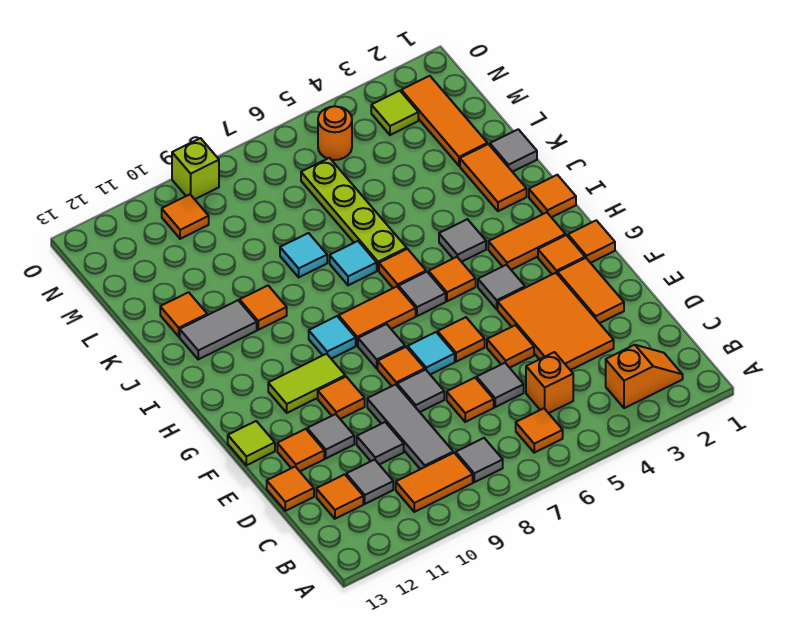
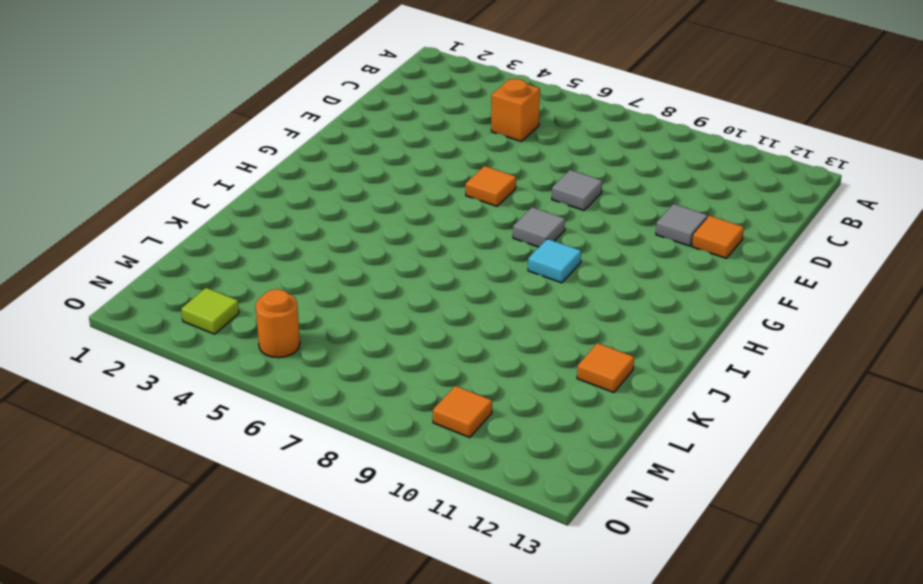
none -> orange 1x2 slope [606,345,683,408]
none -> orange 1x1 tile [516,408,563,453]
none -> grey 1x1 tile [456,438,503,482]
none -> orange 1x2 tile [396,453,473,512]

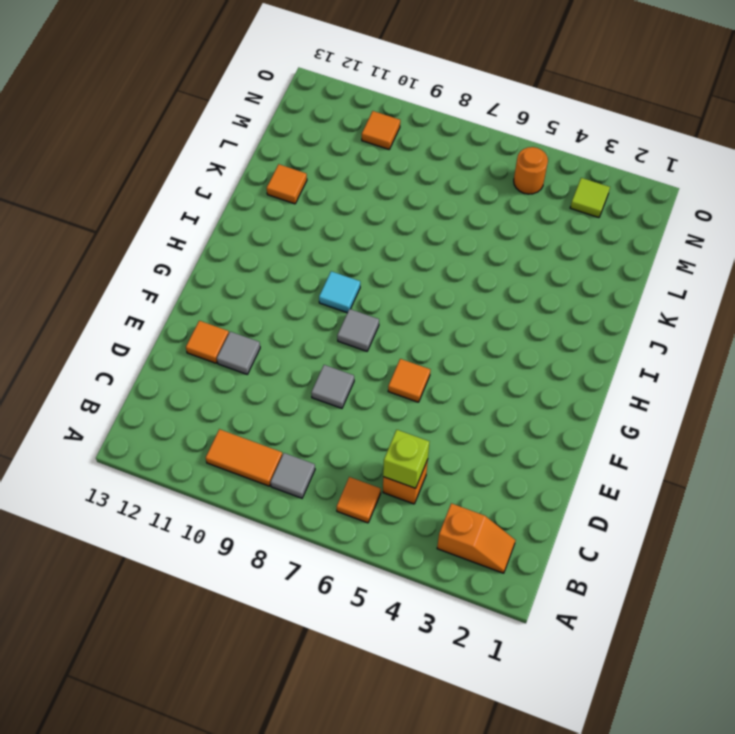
lime 1x1 brick [383,430,429,488] -> lime 1x1 brick moved to [172,138,219,199]
none -> grey 1x3 tile [367,384,453,469]
none -> grey 1x1 tile [346,460,393,504]
none -> orange 1x1 tile [316,474,363,519]
none -> orange 2x3 tile [498,273,614,370]

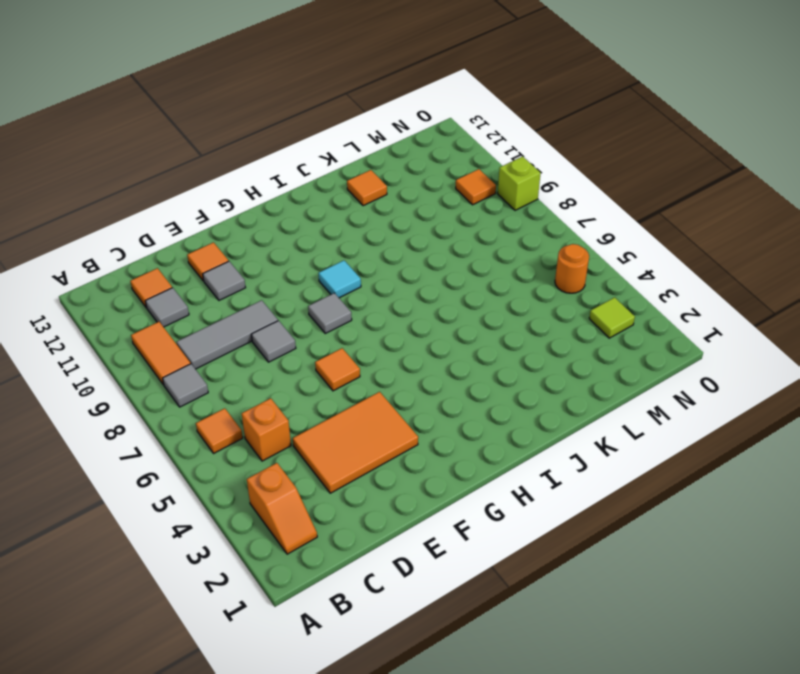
none -> grey 1x1 tile [477,363,524,407]
none -> orange 1x1 tile [447,378,494,422]
none -> grey 1x1 tile [357,422,404,465]
none -> orange 1x1 tile [267,467,314,511]

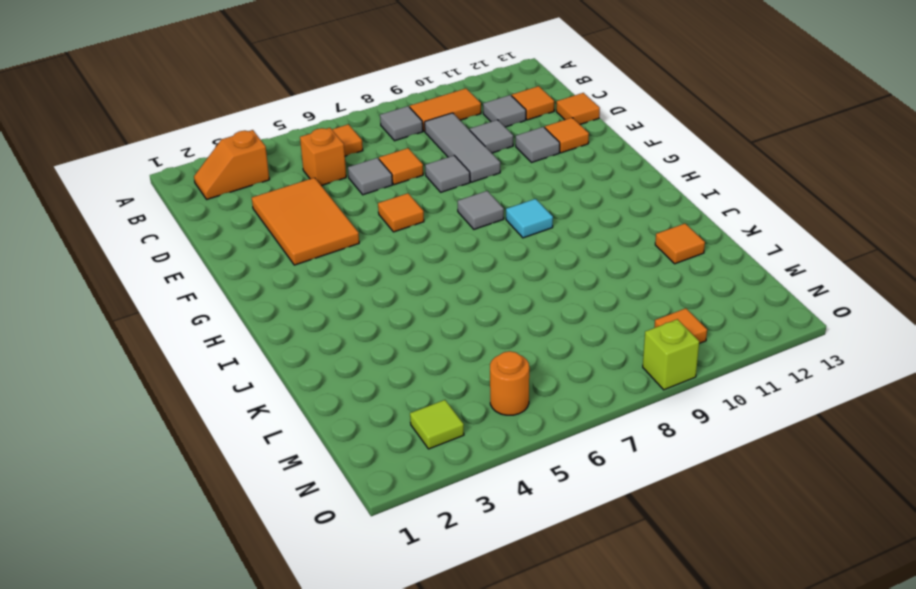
none -> orange 1x2 tile [557,258,624,323]
none -> orange 1x1 tile [487,325,534,368]
none -> cyan 1x1 tile [408,332,455,375]
none -> orange 1x1 tile [378,347,425,386]

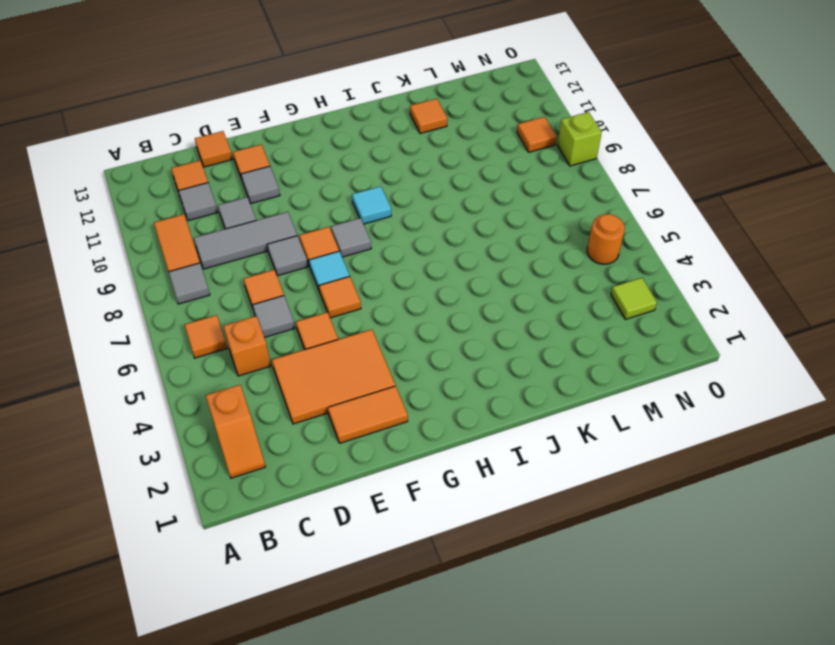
none -> orange 1x1 tile [318,377,365,419]
none -> lime 1x1 tile [228,421,275,465]
none -> orange 1x1 tile [568,220,615,263]
none -> orange 1x1 tile [538,235,585,274]

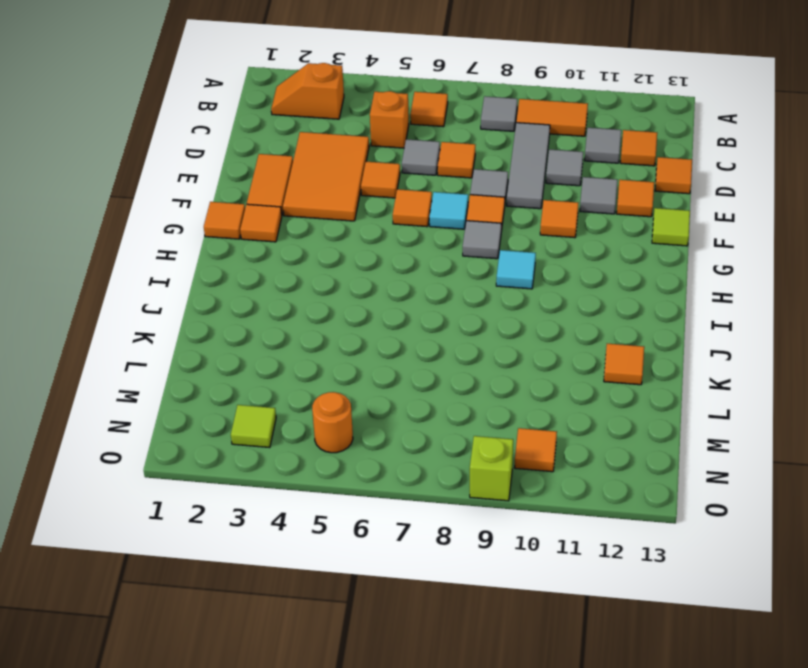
none -> grey 1x1 tile [478,265,525,309]
none -> lime 1x2 tile [268,354,345,413]
none -> orange 1x2 tile [488,212,566,270]
none -> orange 1x1 tile [429,257,476,301]

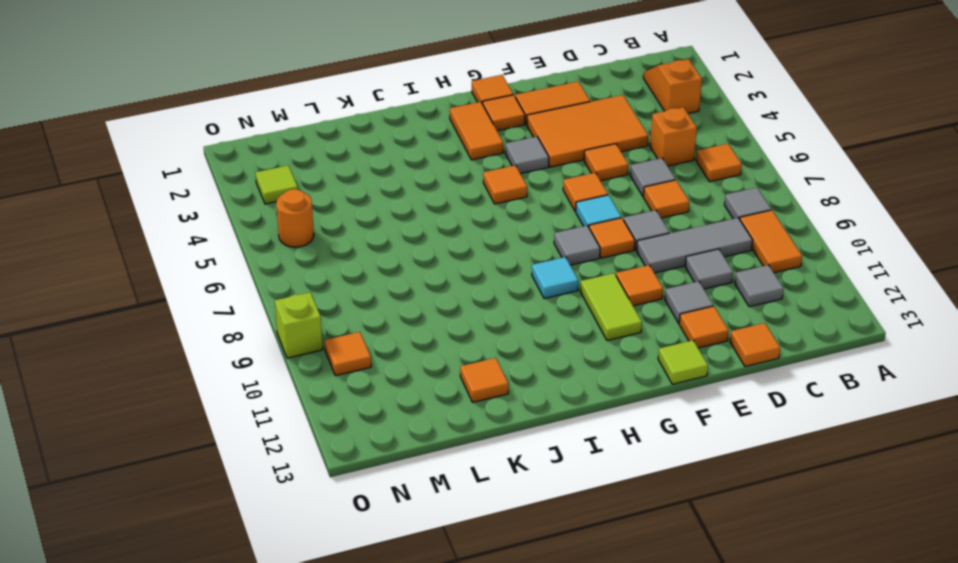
none -> orange 1x1 tile [316,474,363,519]
none -> grey 1x1 tile [399,272,446,316]
none -> orange 1x2 tile [339,287,416,346]
none -> orange 1x1 tile [529,175,576,217]

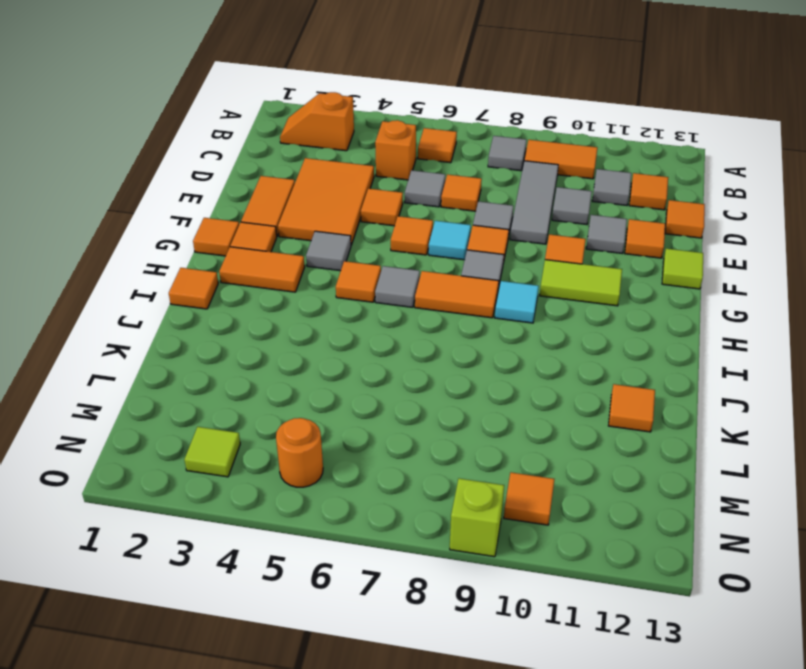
none -> grey 1x1 tile [439,219,486,262]
none -> orange 1x1 tile [379,249,426,288]
none -> orange 1x2 tile [460,144,527,211]
none -> lime 1x4 plate [301,158,407,271]

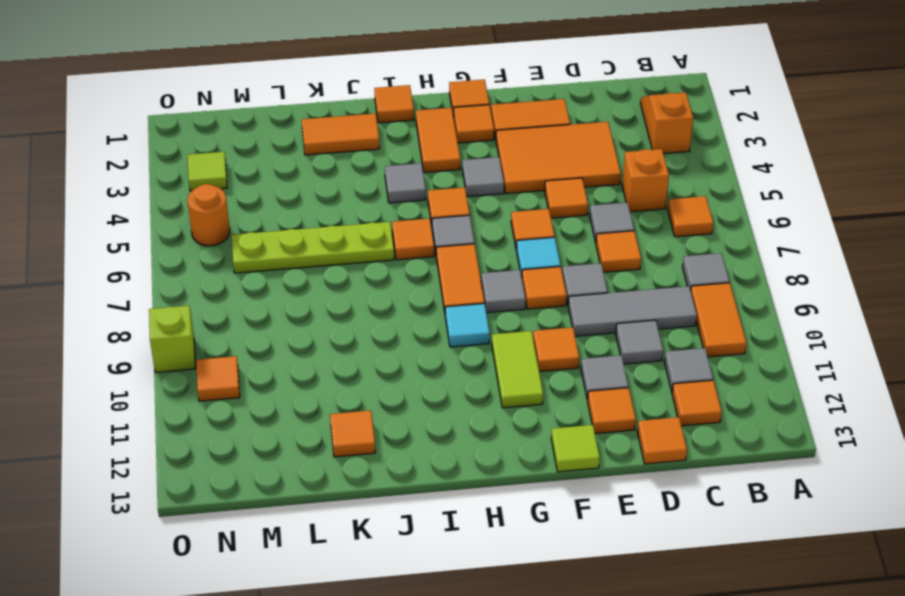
none -> cyan 1x1 tile [330,241,377,285]
none -> orange 1x1 tile [240,286,287,330]
none -> grey 1x2 tile [180,300,257,359]
none -> grey 1x1 tile [490,129,537,172]

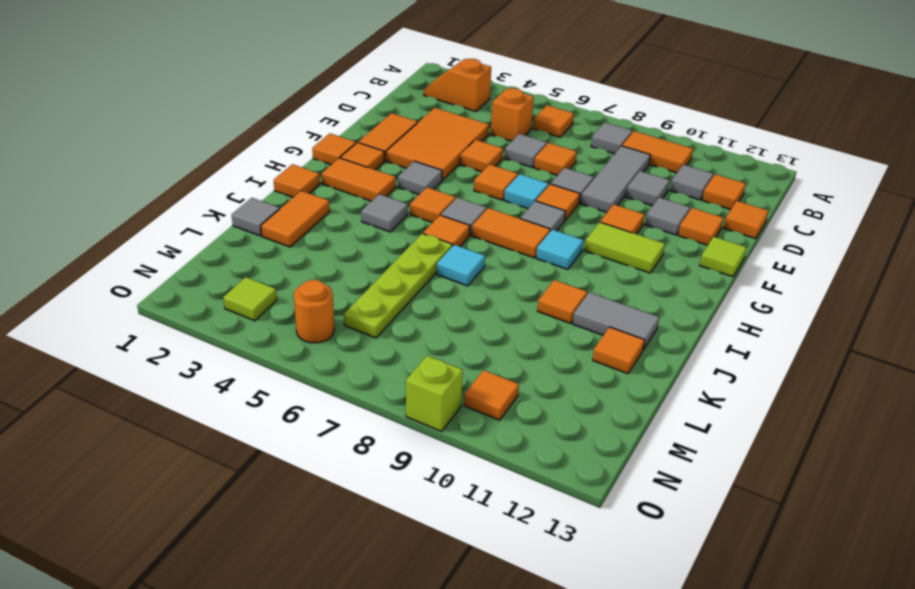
none -> cyan 1x1 tile [280,233,327,277]
none -> orange 1x3 tile [401,76,487,166]

